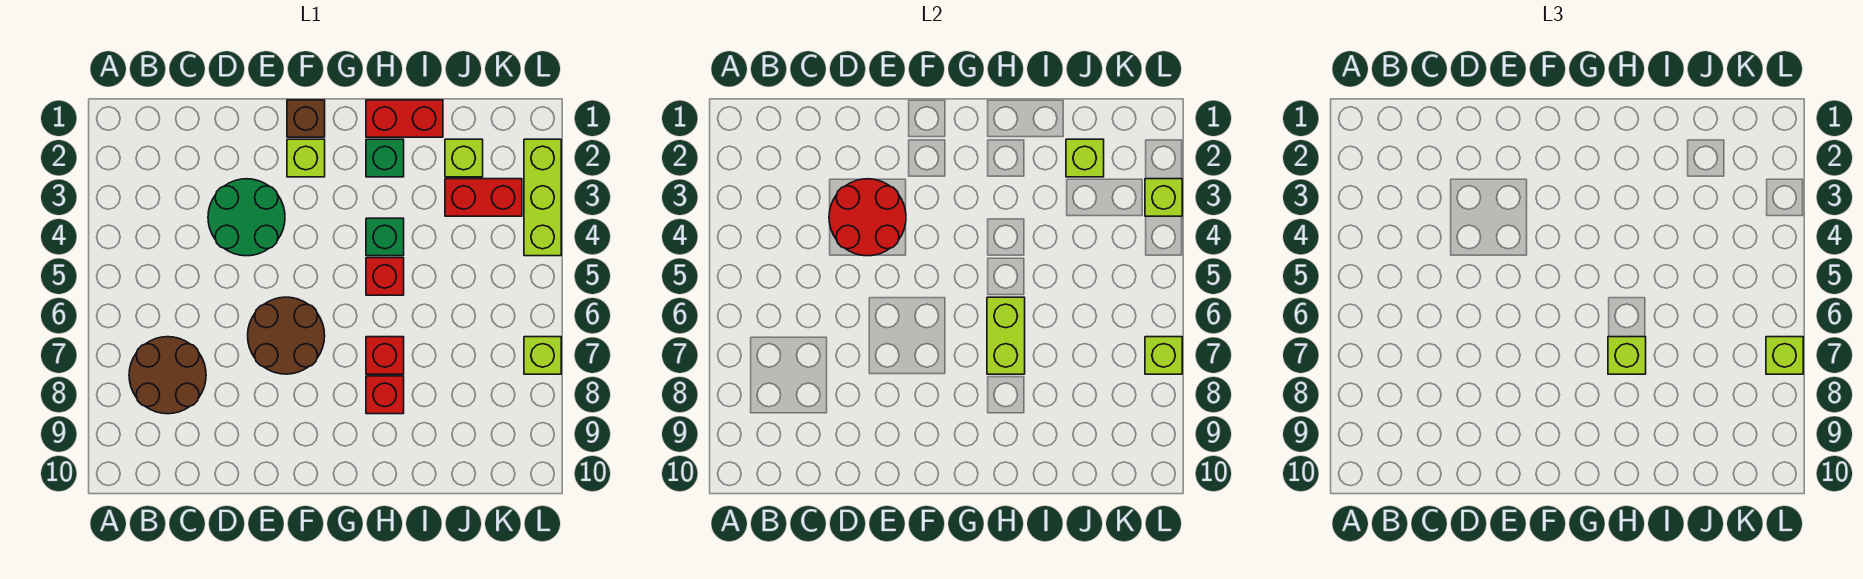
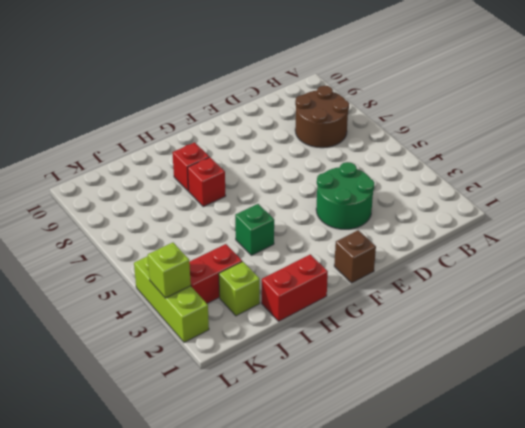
none -> brown 2x2 round brick [248,297,325,374]
none -> lime 1x1 brick [287,139,325,177]
none -> green 1x1 brick [366,139,404,177]

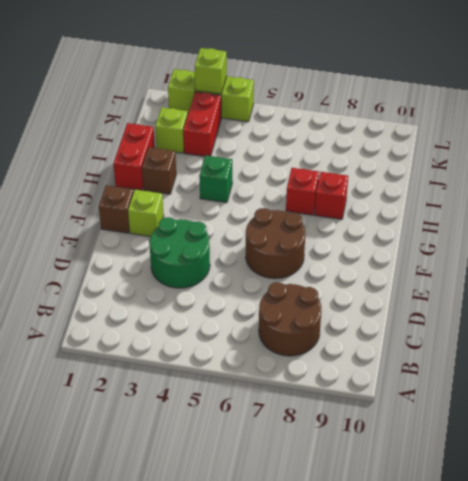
brown 1x1 brick [142,147,176,194] -> green 1x1 brick [366,139,404,177]
none -> red 1x1 brick [366,258,404,295]
none -> lime 1x1 brick [524,337,561,374]
none -> red 2x2 round brick [829,179,906,256]

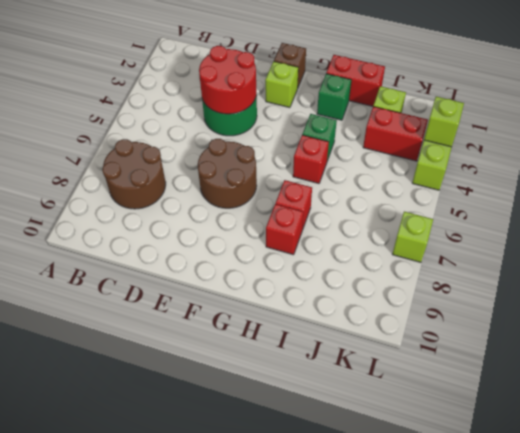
none -> lime 1x2 brick [987,297,1025,374]
none -> lime 1x1 brick [1066,139,1104,177]
none -> lime 1x1 brick [1145,337,1182,374]

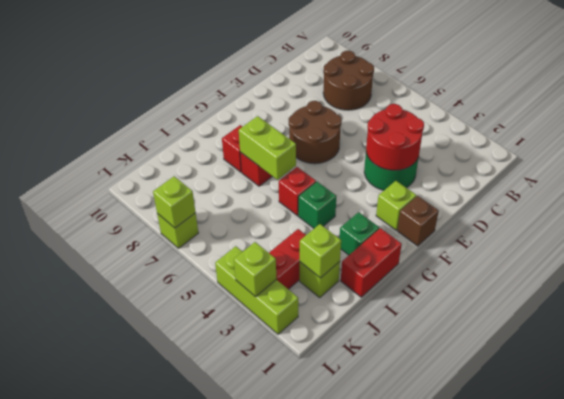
none -> lime 1x1 brick [1608,337,1646,374]
none -> lime 1x1 brick [1766,337,1803,374]

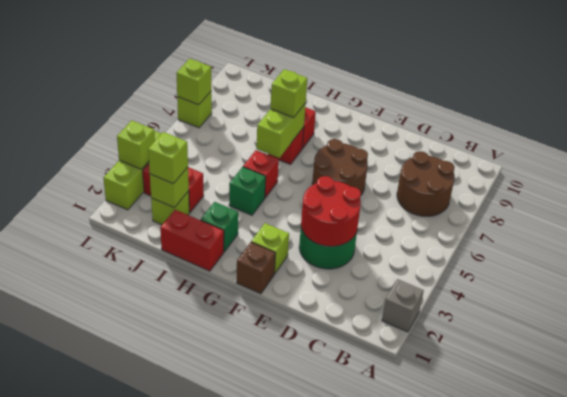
grey 1x1 brick [382,279,424,332] -> none
lime 1x1 brick [148,132,188,184] -> lime 1x1 brick moved to [1766,337,1803,374]

